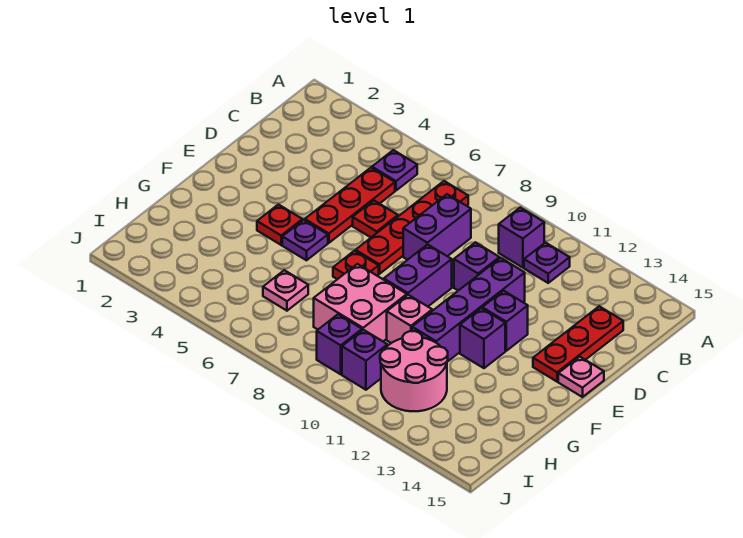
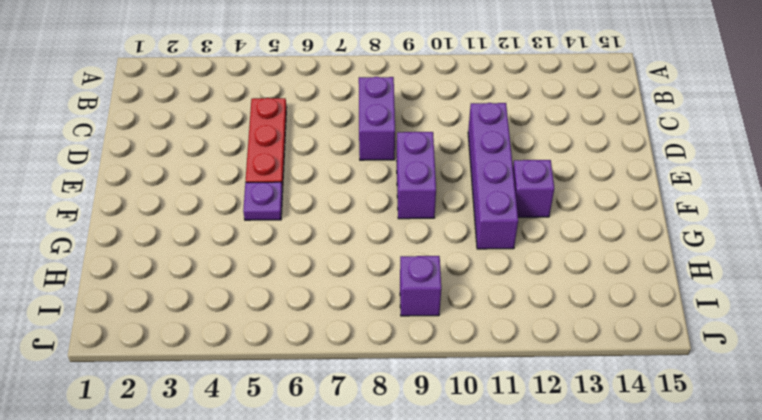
none -> purple 1x1 plate [372,150,417,190]
none -> red 1x4 plate [356,181,468,274]
none -> purple 1x1 brick [499,208,544,268]

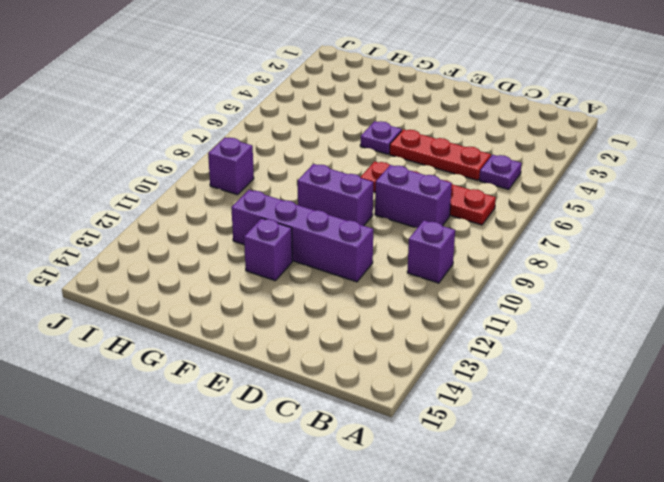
none -> purple 1x1 plate [524,243,570,283]
none -> red 1x3 plate [533,306,623,382]
none -> red 1x1 plate [353,201,398,237]

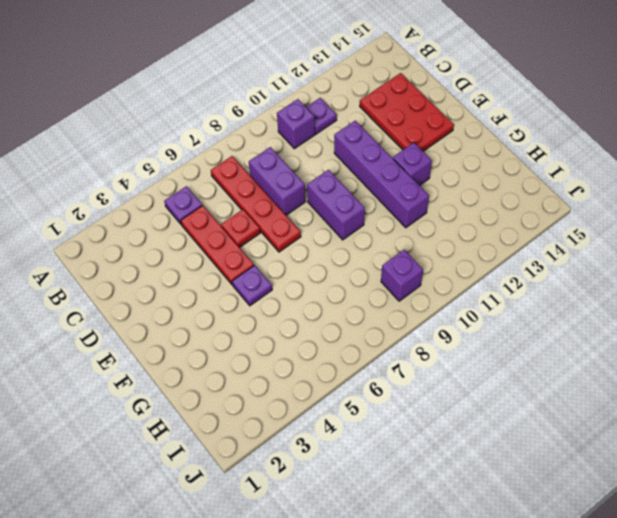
red 2x3 plate [360,73,454,151] -> red 1x3 plate [533,306,623,382]
none -> purple 1x1 brick [454,242,499,291]
none -> purple 1x1 brick [482,291,528,351]
none -> pink 1x1 plate [558,357,604,397]

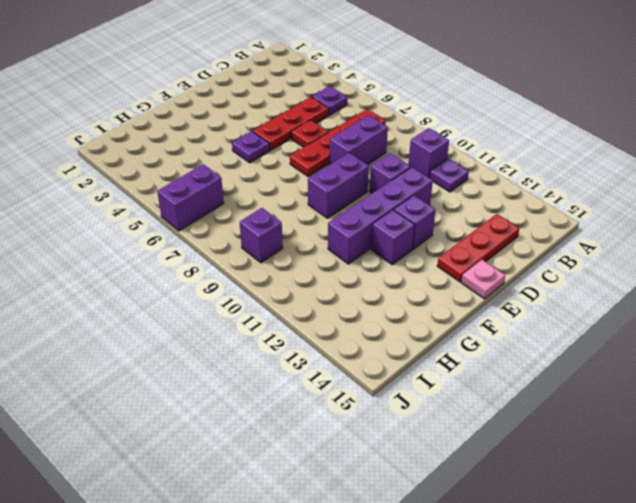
purple 1x2 brick [157,164,224,231] -> none
none -> red 1x1 plate [257,205,303,245]
none -> red 1x1 plate [333,251,379,279]
none -> pink 2x2 brick [314,264,407,341]

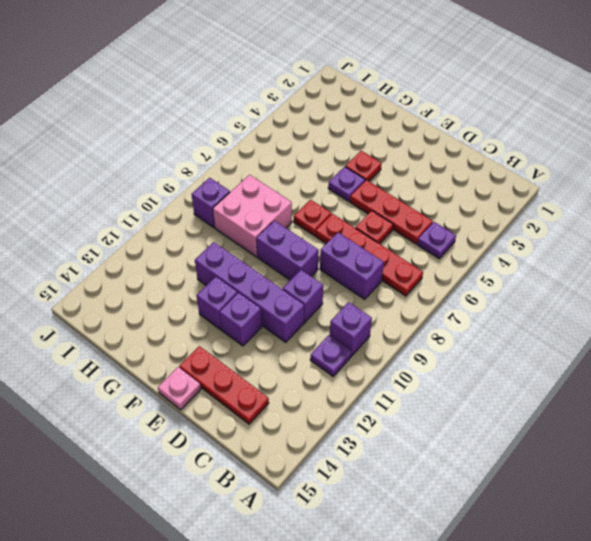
none -> pink 1x1 brick [387,295,432,343]
none -> pink 1x1 plate [263,270,308,311]
none -> pink 2x2 round brick [380,331,448,411]

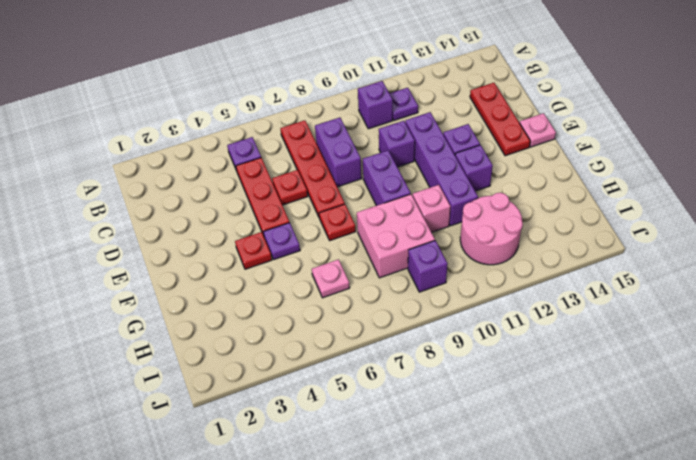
none -> purple 1x1 brick [342,330,387,390]

